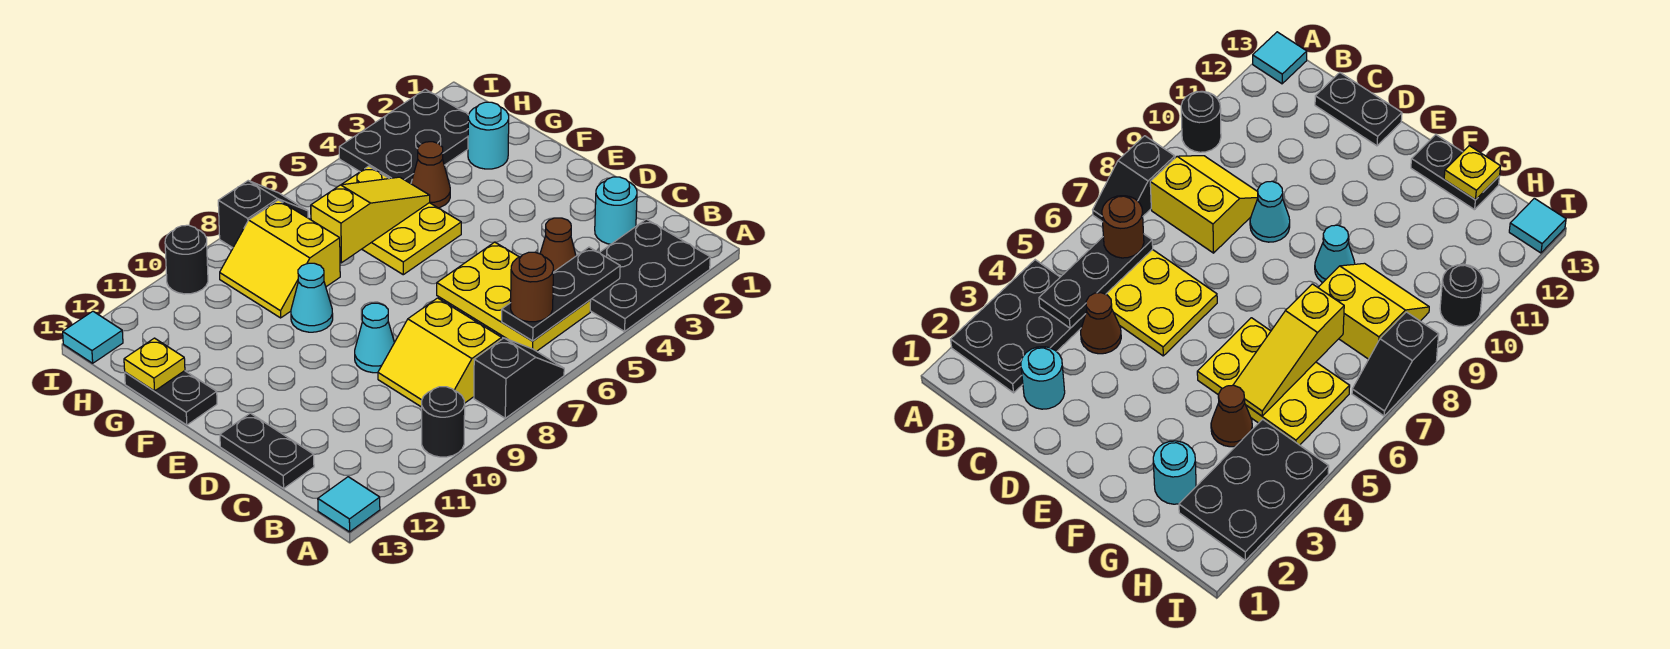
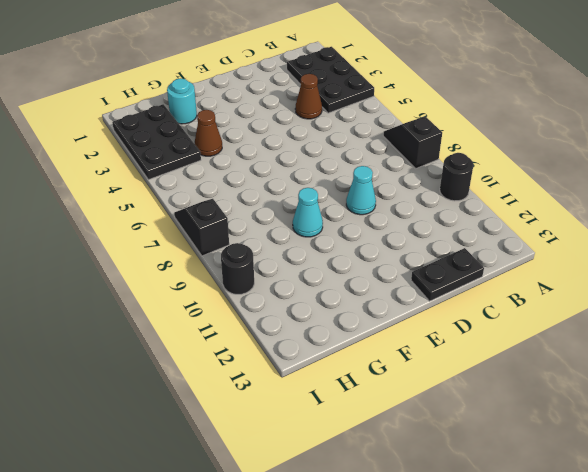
none -> cyan 1x1 tile [318,477,380,532]
none -> yellow 2x3 plate [437,242,591,351]
none -> yellow 2x2 slope [378,298,502,407]

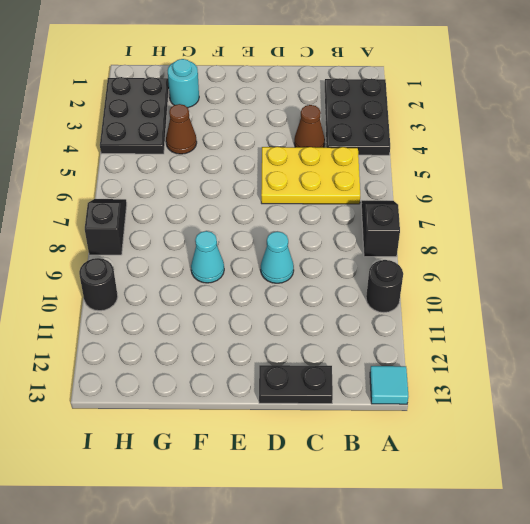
none -> yellow 2x2 slope [378,298,502,407]
none -> cyan 1x1 round brick [595,177,637,244]
none -> yellow 2x3 plate [342,166,461,275]

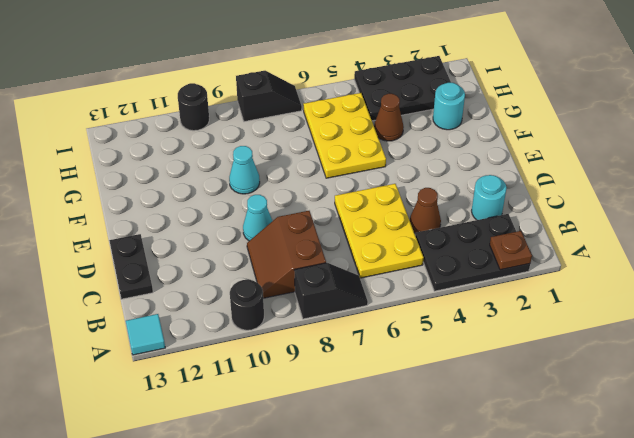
brown 1x1 plate [490,231,532,270] -> none
brown 2x2 slope [247,211,326,298] -> yellow 2x2 slope [378,298,502,407]
none -> black 1x2 plate [125,371,217,425]
none -> yellow 2x2 slope [220,200,340,318]
none -> cyan 1x1 tile [63,311,123,363]

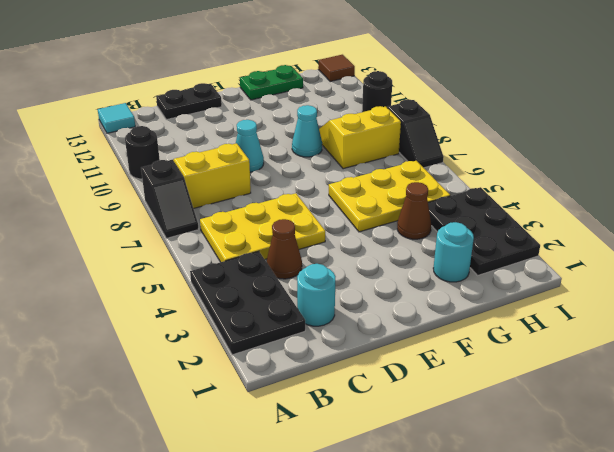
green 1x2 plate [240,65,303,100] -> black 1x2 plate [125,371,217,425]
brown 1x1 tile [318,55,355,81] -> cyan 1x1 tile [63,311,123,363]
none -> black 1x3 plate [502,247,620,341]
none -> yellow 1x3 slope [311,177,430,263]
none -> yellow 1x1 plate [124,338,185,391]

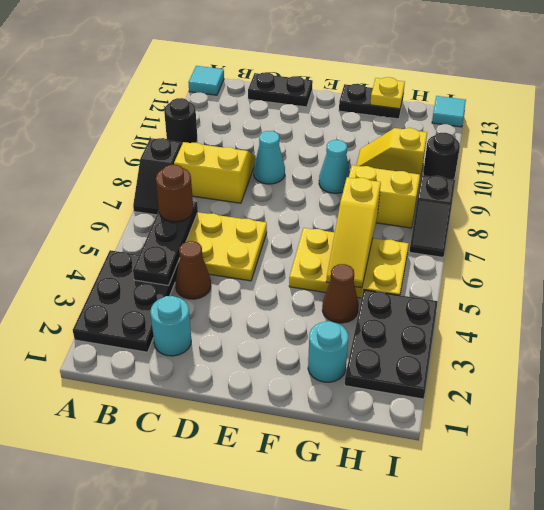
yellow 1x2 slope [356,128,427,179] -> none

